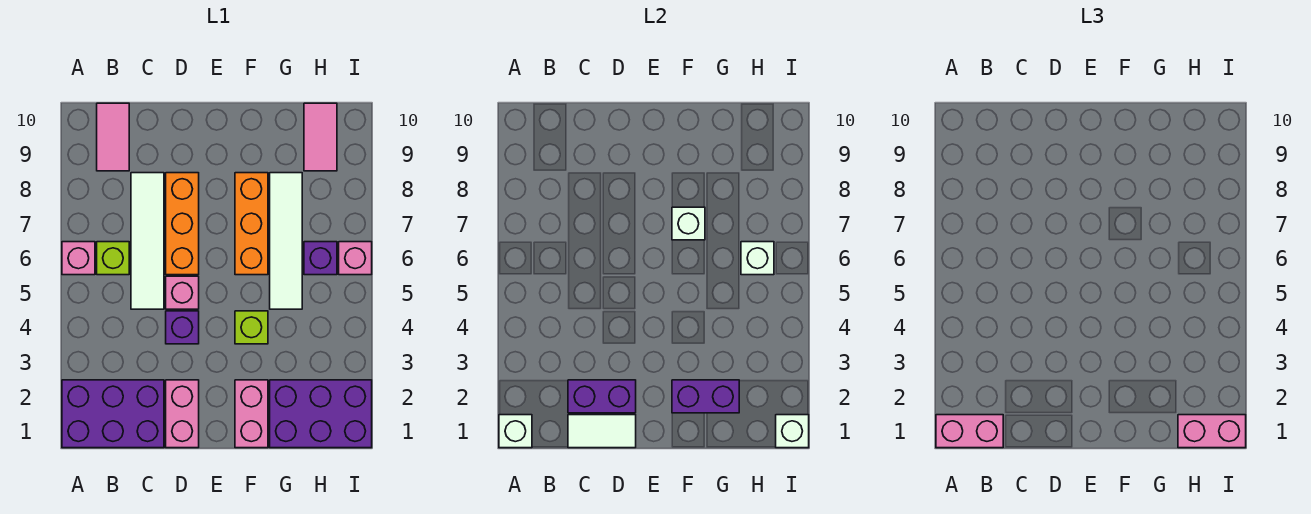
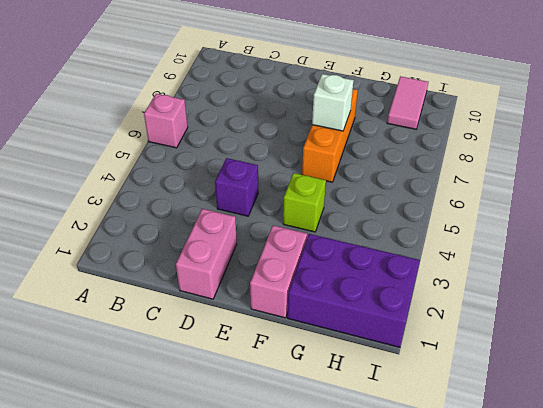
none -> purple 2x3 brick [62,380,164,448]
none -> lime 1x1 brick [97,242,129,275]
none -> pink 1x2 tile [97,103,129,171]

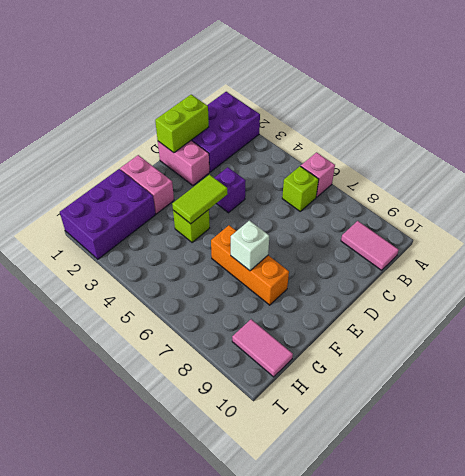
lime 1x2 brick [155,95,209,153] -> white 1x2 tile [568,415,636,448]
lime 1x2 tile [172,175,227,224] -> none
none -> white 1x4 tile [131,173,164,309]
none -> pink 1x1 brick [166,276,199,309]
none -> orange 1x3 brick [166,173,199,275]

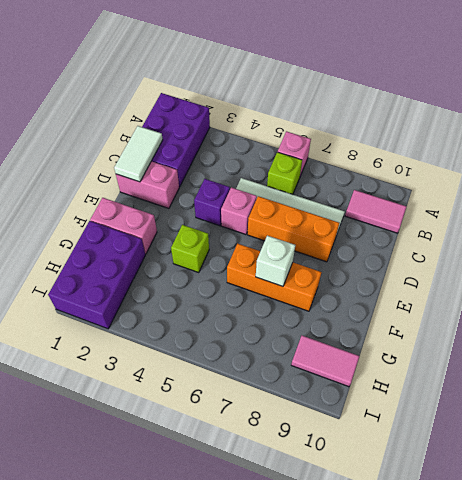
none -> white 1x4 tile [270,173,302,309]
none -> purple 1x1 brick [304,242,337,275]
none -> pink 1x1 brick [339,242,372,275]

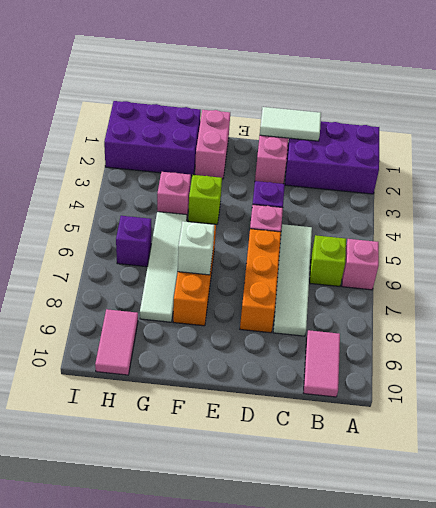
pink 1x1 brick [157,172,191,216] -> pink 1x1 brick moved to [339,242,372,275]
none -> white 1x1 brick [499,415,532,448]
none -> purple 1x2 brick [568,380,636,413]
none -> purple 1x2 brick [672,380,739,413]

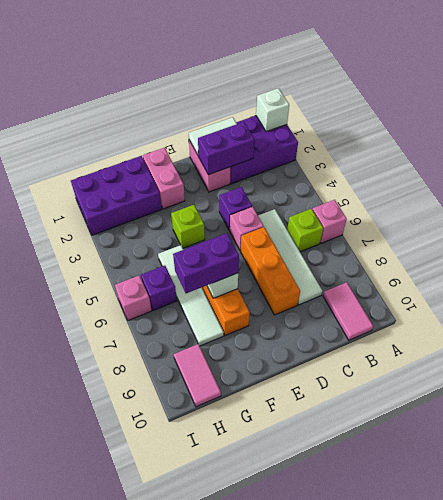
purple 1x2 brick [173,233,239,293] -> purple 1x2 brick moved to [672,380,739,413]
none -> white 1x1 brick [741,242,774,275]
none -> white 1x1 brick [776,415,809,448]
none -> pink 1x2 brick [936,415,1003,448]

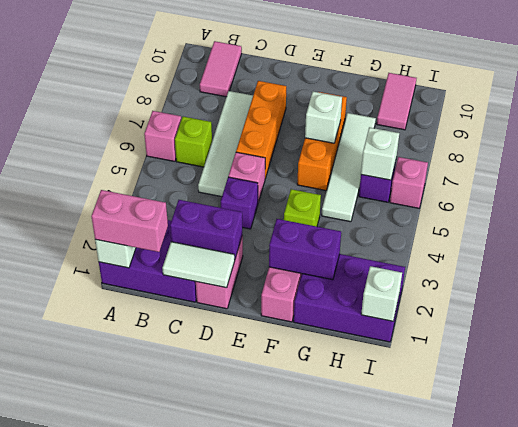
none -> pink 1x2 brick [1178,415,1246,448]

